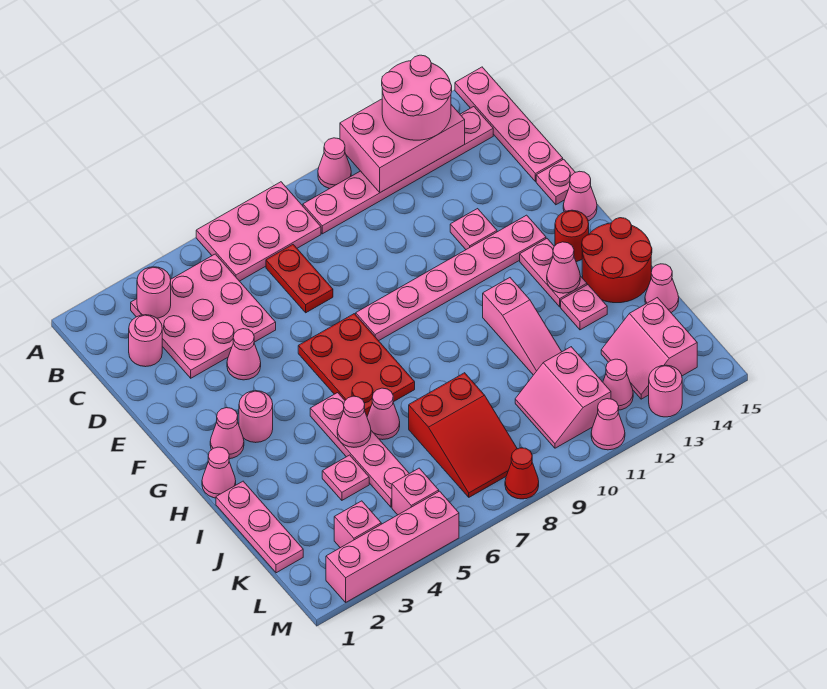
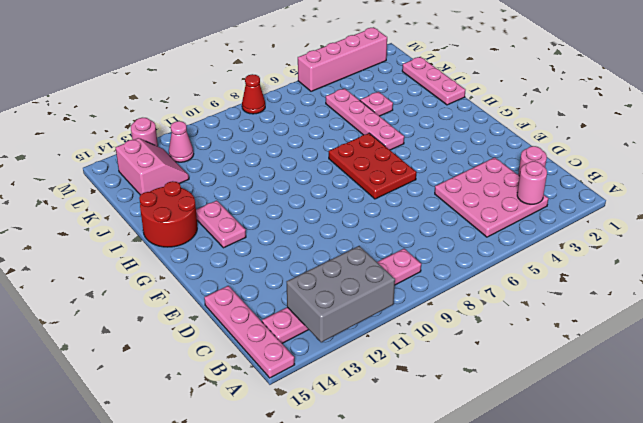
grey 2x3 brick [287,246,395,342] -> pink 2x3 brick [340,99,465,193]
none -> pink 2x3 plate [196,182,321,281]
none -> pink 1x1 cone [318,138,351,189]
none -> red 1x2 plate [266,245,333,313]
none -> pink 1x1 cone [227,329,261,380]

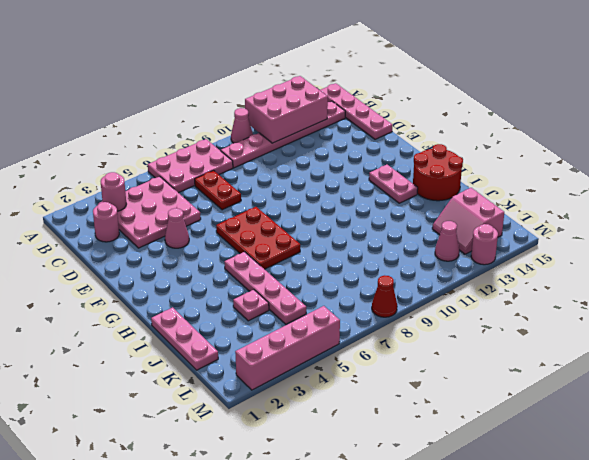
none -> pink 1x1 plate [450,209,497,249]
none -> pink 1x1 plate [536,159,575,205]
none -> pink 1x6 plate [356,215,546,341]
none -> pink 1x1 cone [563,171,597,221]

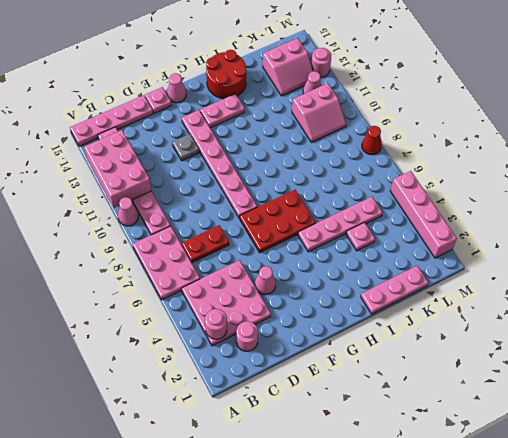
grey 1x1 plate [172,134,199,161] -> pink 1x1 plate [450,209,497,249]
none -> pink 1x1 cone [210,408,244,459]
none -> pink 1x1 round brick [239,391,273,443]
none -> red 1x1 round brick [555,210,589,262]
none -> pink 1x1 cone [202,447,236,498]

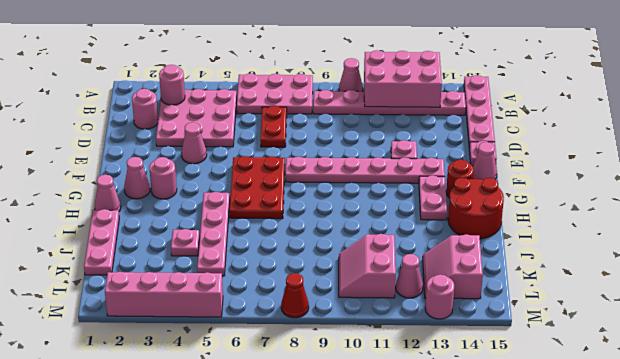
none -> pink 1x3 slope [483,278,562,375]
none -> pink 1x1 cone [367,388,400,440]
none -> pink 1x1 plate [561,285,607,330]
none -> red 2x3 slope [409,373,517,497]

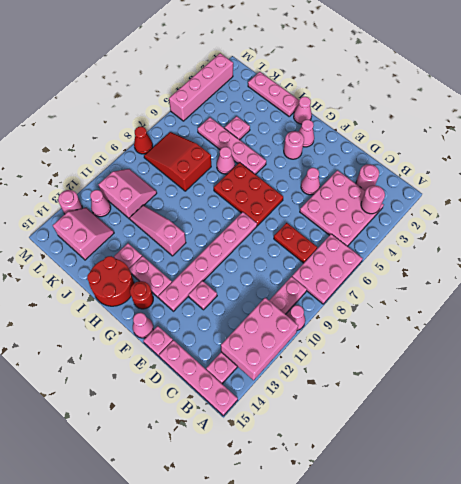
none -> pink 1x1 cone [645,264,679,313]
none -> pink 1x1 brick [334,501,381,548]
none -> pink 1x1 brick [392,468,439,515]
none -> pink 1x1 cone [591,399,625,450]

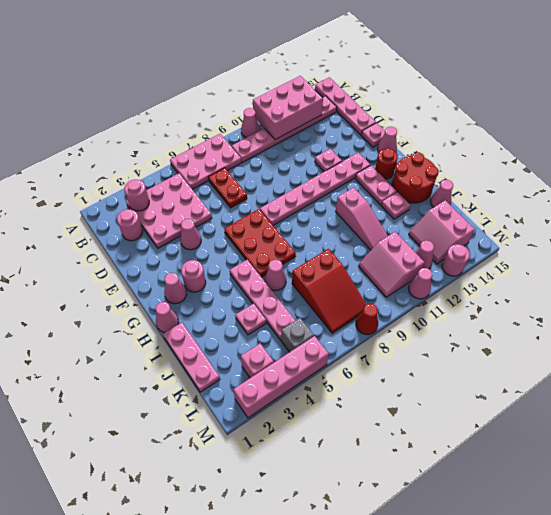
grey 1x1 brick [281,318,314,352] -> pink 1x1 brick [392,468,439,515]
none -> pink 1x1 cone [547,242,580,293]
none -> pink 1x1 cone [337,396,371,447]
none -> pink 2x2 round brick [382,55,452,140]

